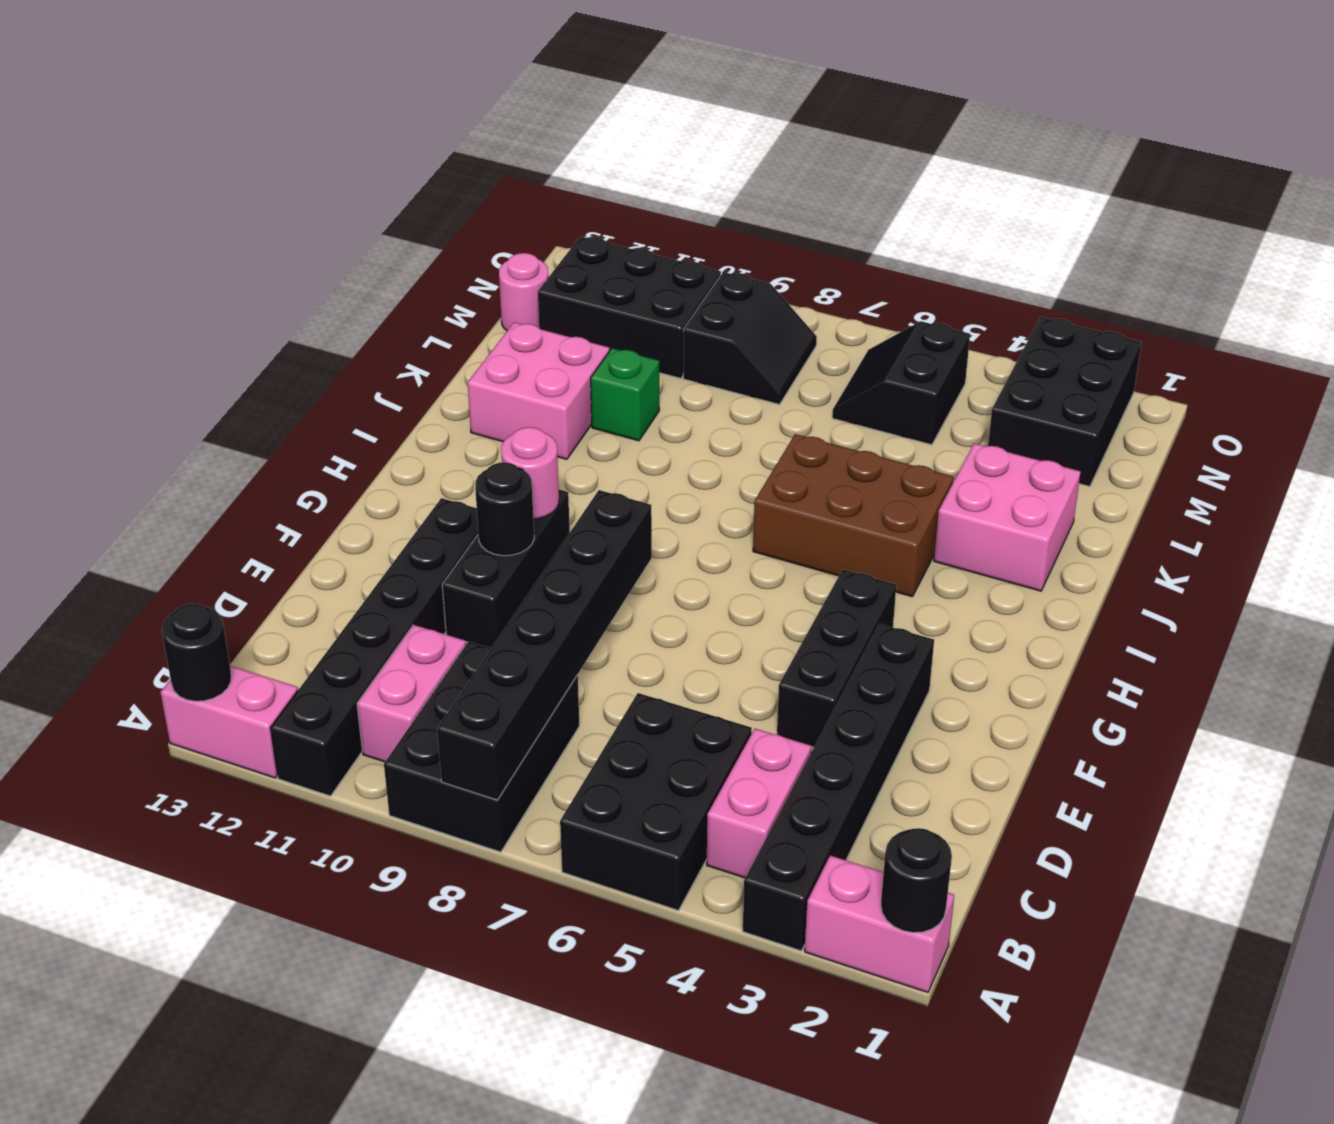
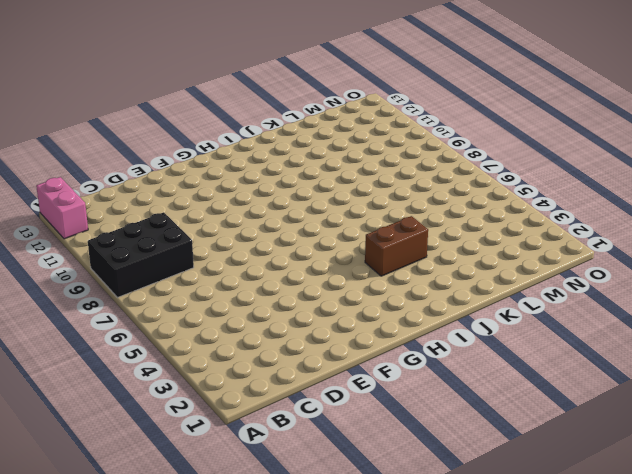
brown 1x2 brick [365,216,428,276] -> brown 2x3 brick [753,434,953,597]
none -> pink 1x2 brick [805,856,954,992]
none -> black 1x6 brick [743,624,934,951]
none -> black 2x3 brick [560,693,752,911]

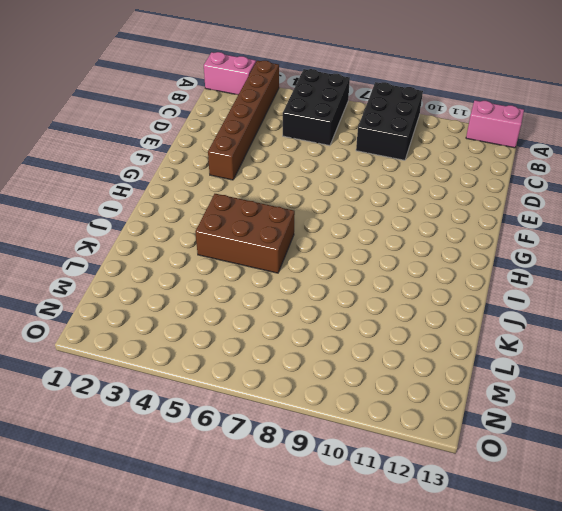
brown 1x6 brick [208,61,279,180] -> black 1x6 brick [743,624,934,951]
none -> black 1x6 brick [271,498,478,796]
none -> pink 1x2 brick [707,729,812,878]
none -> pink 1x2 brick [357,625,466,762]

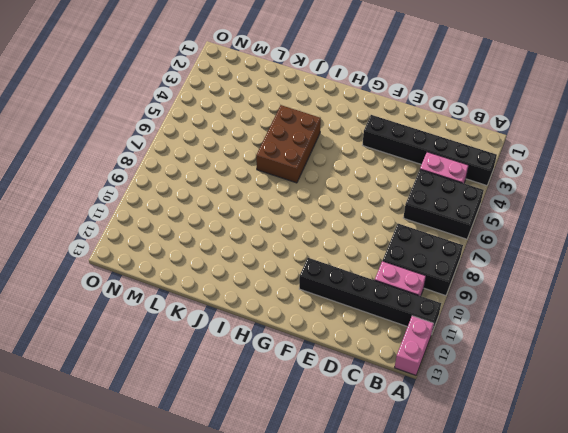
none -> pink 1x2 brick [805,856,954,992]
none -> black 1x3 brick [777,570,896,747]
none -> black 1x3 brick [442,490,570,648]

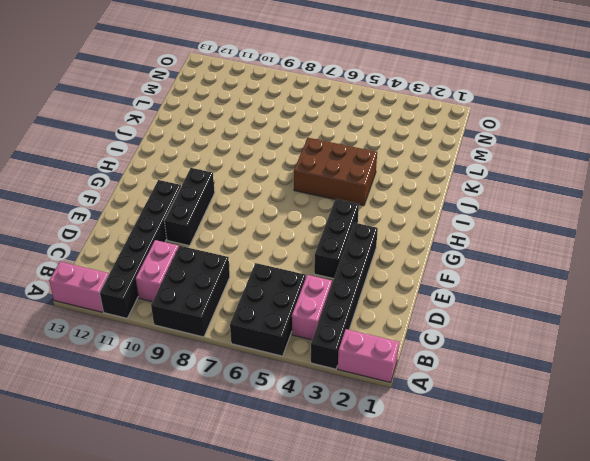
none -> pink 2x2 brick [934,443,1081,591]
none -> pink 2x2 brick [468,322,609,459]
none -> green 1x1 brick [591,348,659,441]

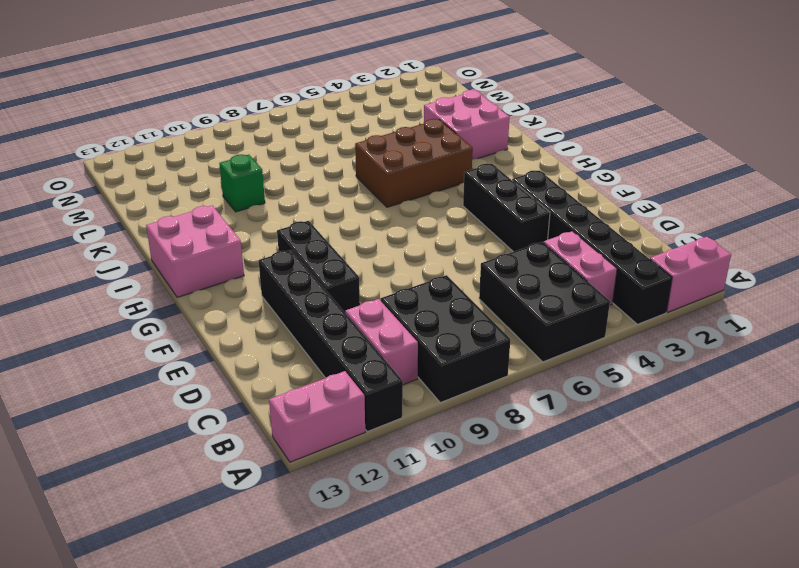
pink 2x2 brick [146,205,244,297] -> pink 2x2 brick moved to [468,322,609,459]
none -> black 2x3 brick [988,317,1142,487]
none -> black 2x2 slope [832,321,970,445]
none -> black 2x2 slope [683,272,817,404]

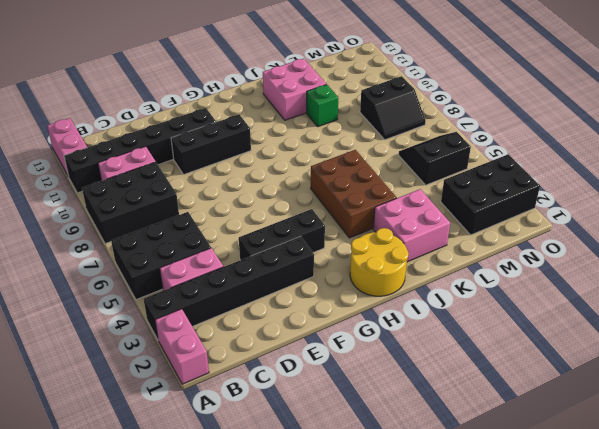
yellow 2x2 round brick [350,228,408,296] -> none
none -> black 2x3 brick [538,236,721,378]
none -> pink 1x1 round brick [499,253,548,331]
none -> black 1x1 round brick [881,828,952,933]

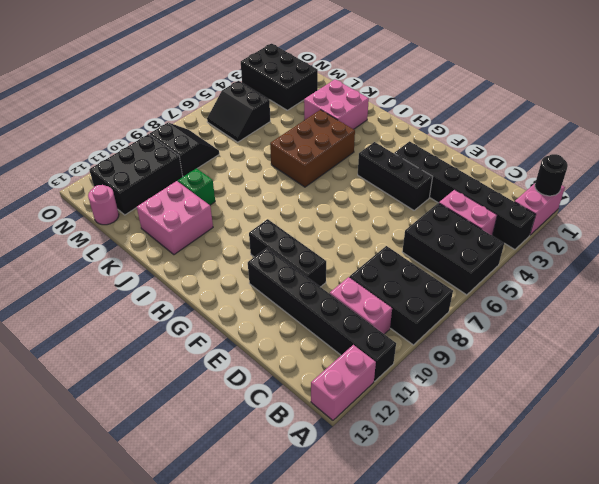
none -> black 1x6 brick [437,490,652,800]
none -> black 1x1 round brick [162,604,231,701]
none -> black 1x1 round brick [475,462,534,556]

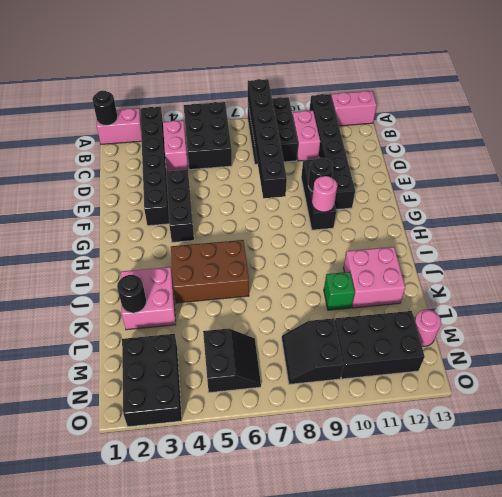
black 1x1 round brick [117,275,146,313] -> black 1x1 round brick moved to [162,604,231,701]

